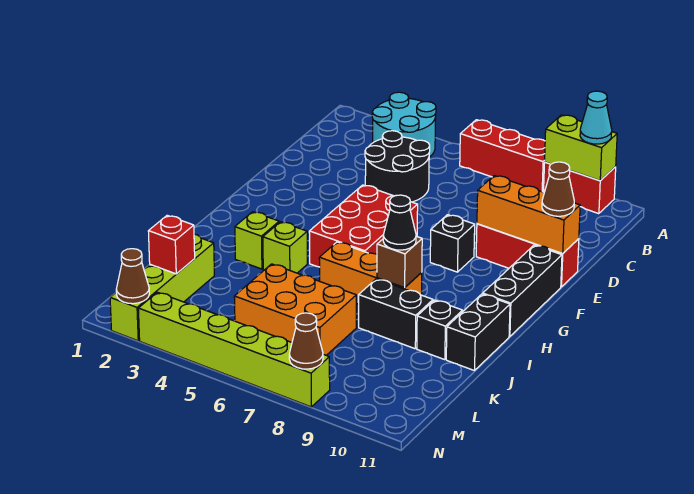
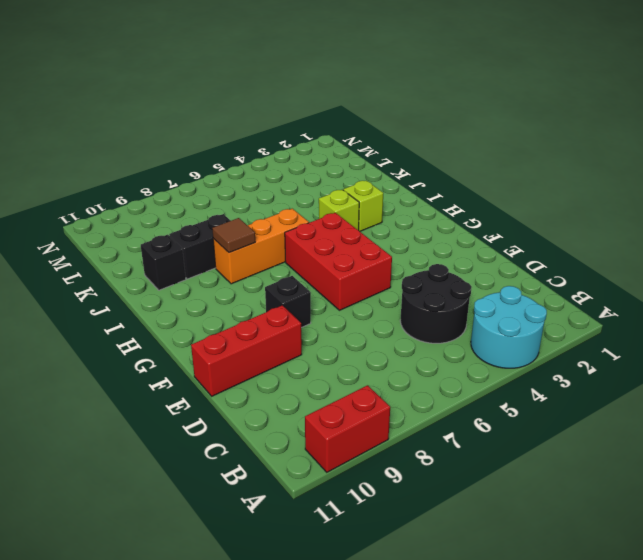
brown 1x1 tile [212,218,255,253] -> brown 1x1 brick [377,236,422,288]
none -> red 1x3 brick [460,120,545,192]
none -> black 1x3 brick [483,245,562,336]
none -> black 1x2 brick [446,294,510,371]

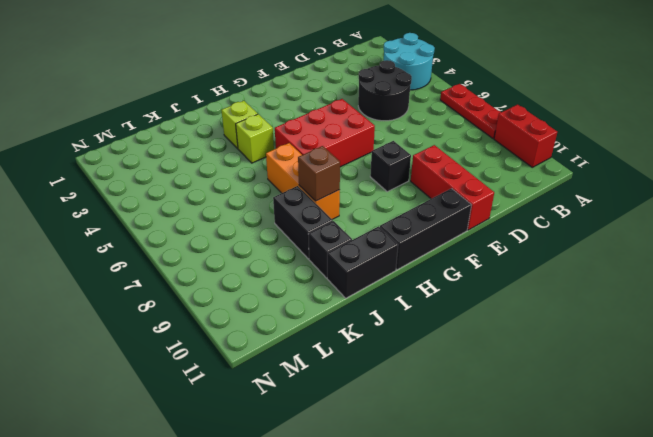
red 1x3 plate [440,84,501,139] -> red 1x3 brick [460,120,545,192]
none -> lime 1x4 brick [110,234,214,341]
none -> orange 2x3 brick [234,264,356,355]
none -> lime 1x6 brick [138,292,330,407]

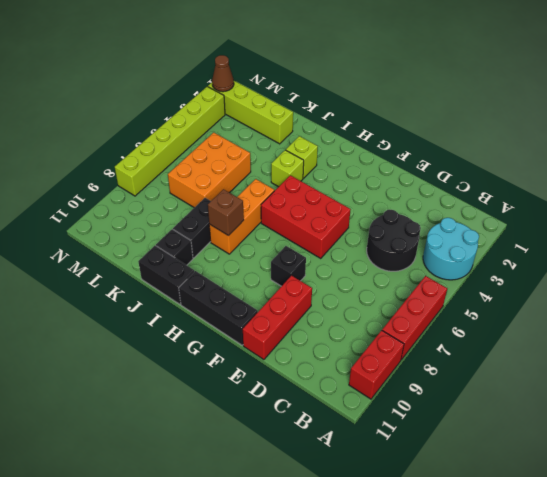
none -> lime 1x2 brick [545,115,617,181]
none -> orange 1x3 brick [477,176,580,254]
none -> red 1x1 brick [148,215,195,274]

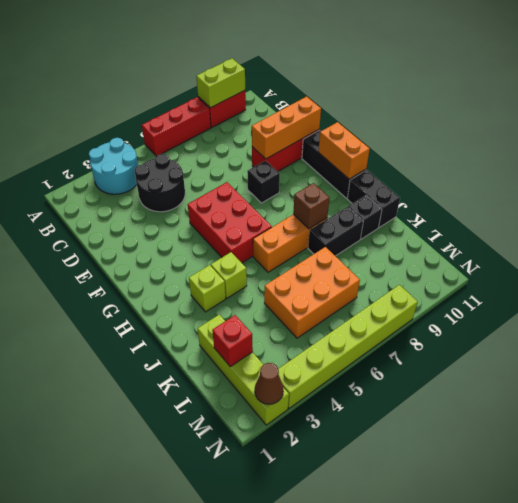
orange 1x2 brick [318,122,370,179] -> none
none -> brown 1x1 cone [289,313,323,369]
none -> cyan 1x1 cone [580,91,612,144]
none -> brown 1x1 cone [542,162,574,216]

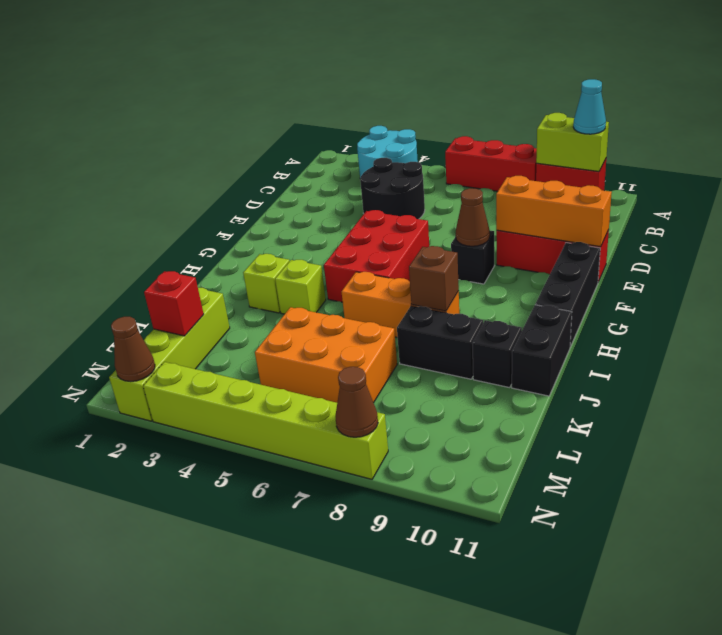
brown 1x1 cone [456,188,490,246] -> brown 1x1 cone moved to [542,162,574,216]
none -> black 1x1 cone [383,195,416,250]

